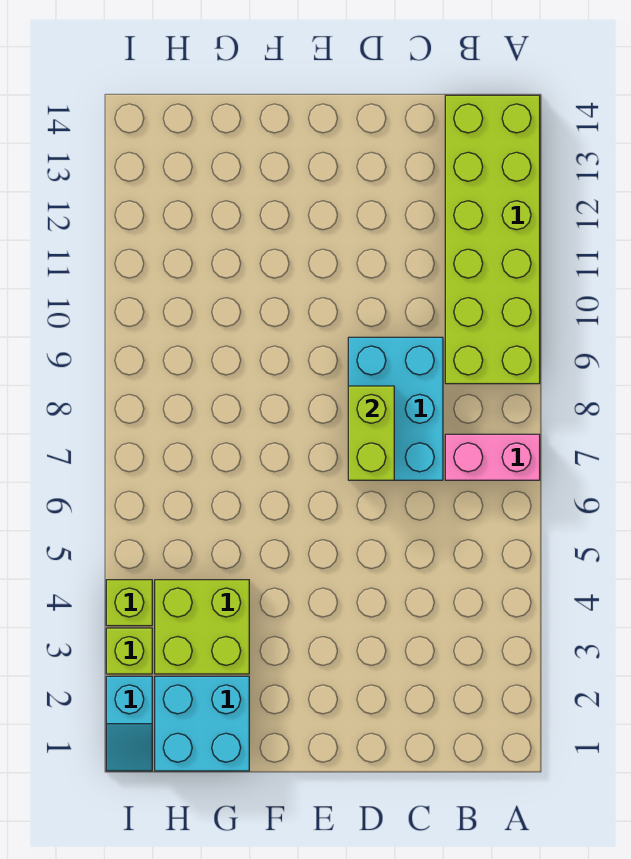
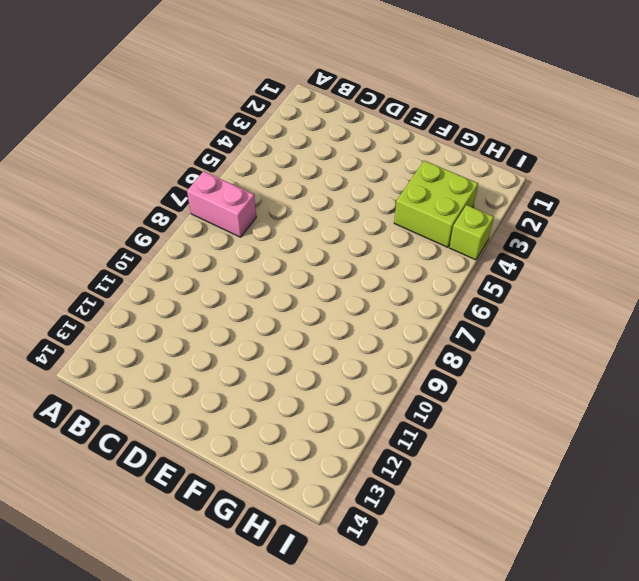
none -> lime 2x6 brick [445,95,540,384]
none -> cyan 2x3 brick [348,337,443,480]

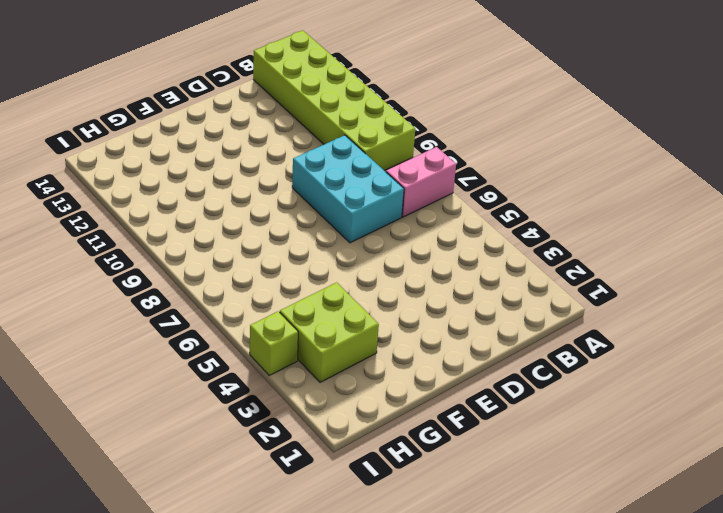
none -> cyan 2x2 brick [155,676,249,771]
none -> cyan 1x2 slope [106,676,152,771]

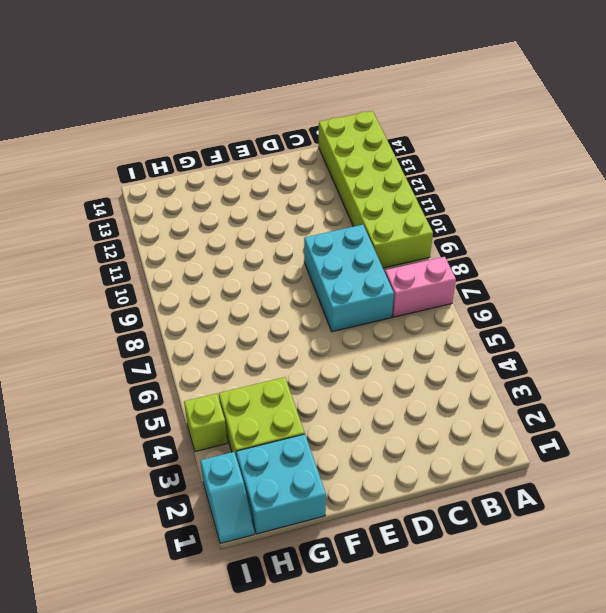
none -> lime 1x1 brick [106,628,152,674]
none -> lime 1x2 brick [348,386,394,480]

